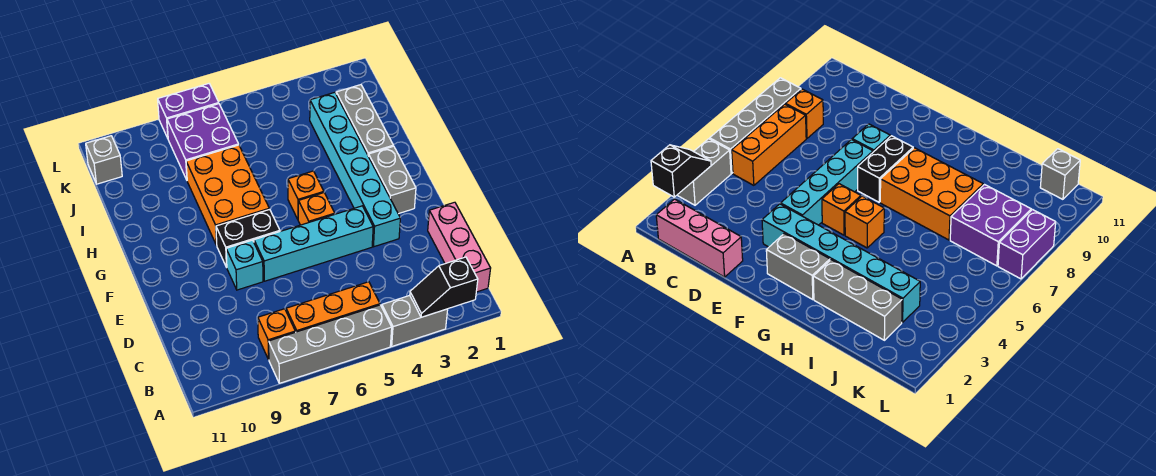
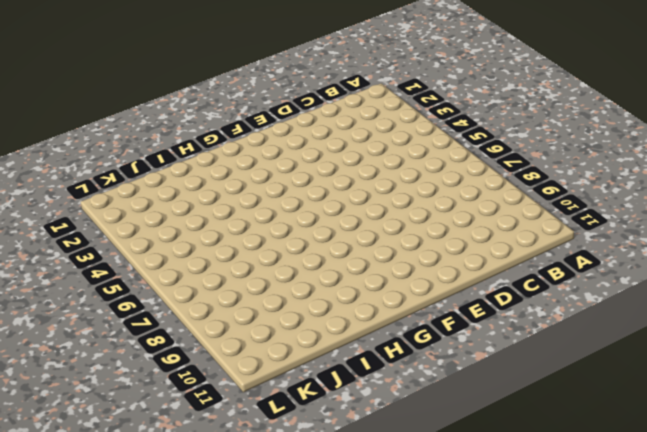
none -> grey 1x2 brick [382,295,448,346]
none -> grey 1x4 brick [269,305,392,383]
none -> pink 1x3 brick [428,202,491,292]

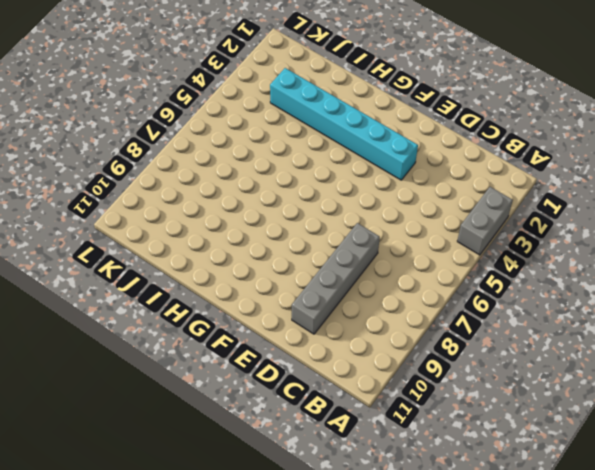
grey 1x4 brick [292,223,380,334] -> grey 1x4 brick moved to [269,305,392,383]
none -> pink 1x3 brick [428,202,491,292]
none -> orange 1x3 brick [286,282,380,332]
none -> orange 1x1 brick [258,309,295,360]

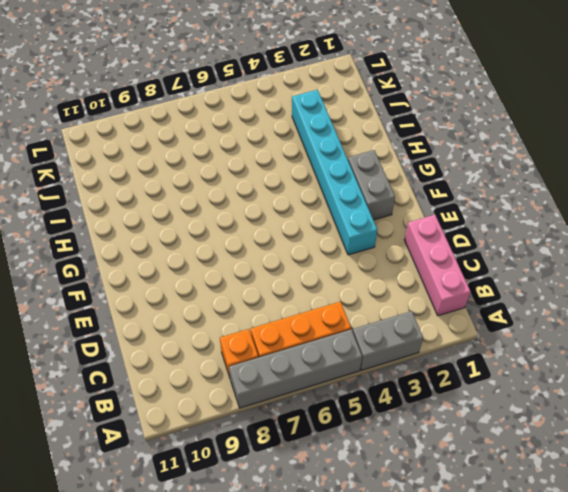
none -> cyan 1x4 brick [254,206,373,281]
none -> cyan 1x1 brick [226,240,263,290]
none -> orange 1x1 brick [298,193,335,225]

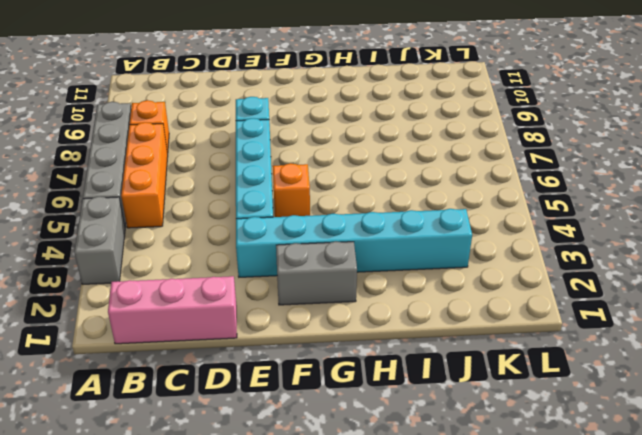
none -> black 1x2 brick [216,209,280,267]
none -> orange 1x1 brick [288,171,324,219]
none -> orange 2x3 brick [186,145,269,245]

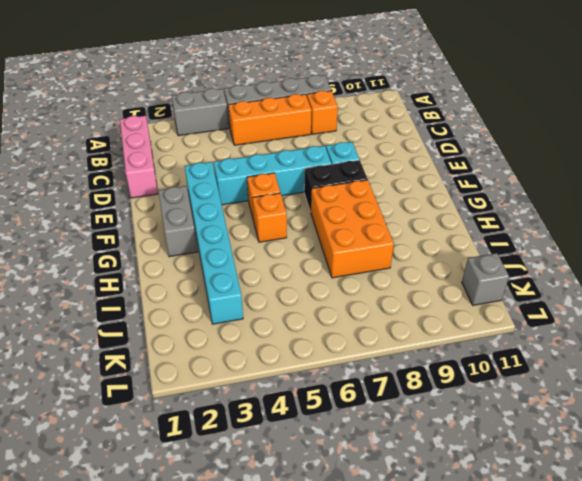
none -> grey 1x3 brick [336,85,393,156]
none -> purple 2x2 brick [167,104,239,180]
none -> purple 1x2 brick [158,84,219,138]

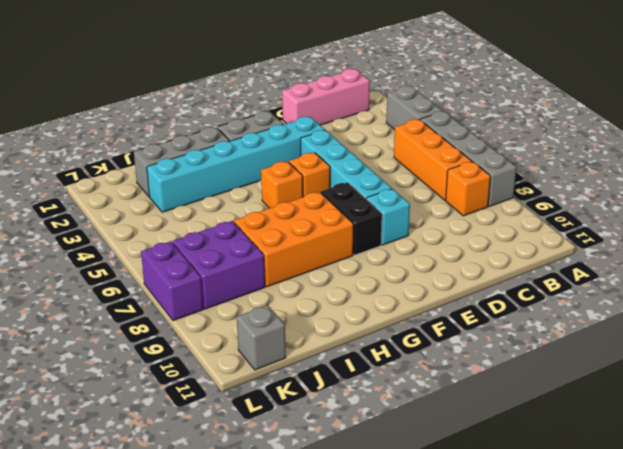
none -> black 1x2 slope [410,257,478,317]

